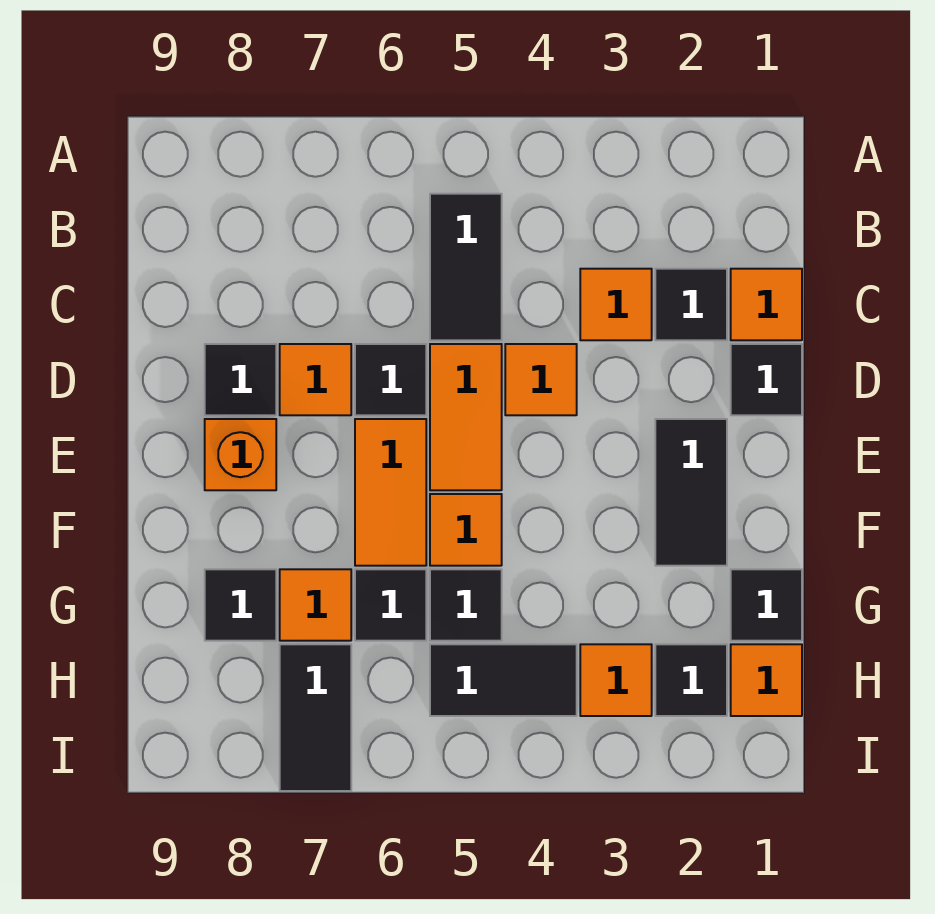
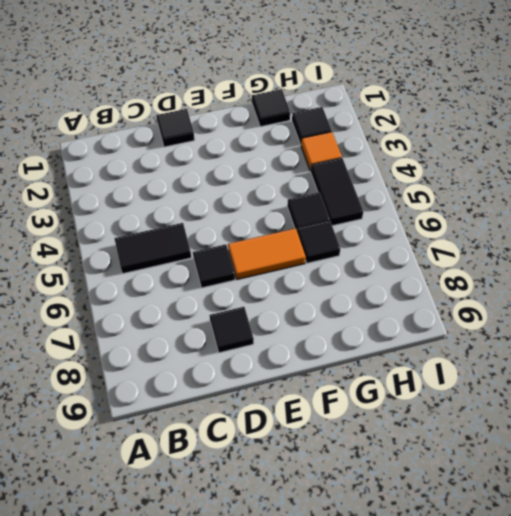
none -> orange 1x1 tile [731,269,802,340]
none -> black 1x1 tile [655,269,727,340]
none -> orange 1x1 tile [580,269,652,340]

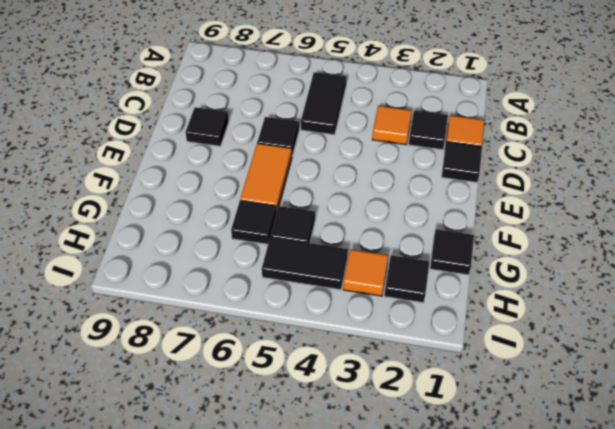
none -> orange 1x1 tile [505,344,577,415]
none -> orange 1x2 tile [430,344,502,490]
none -> orange 1x1 tile [280,344,351,415]

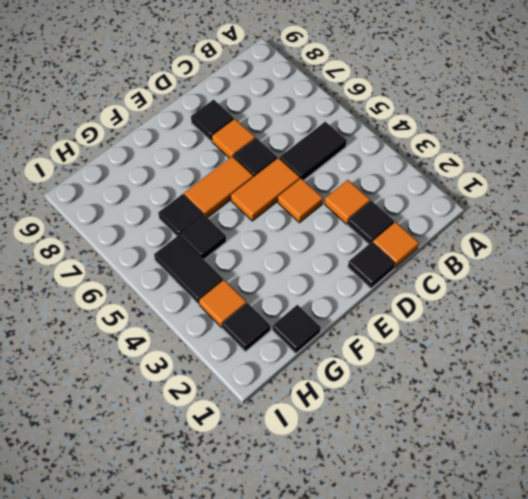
none -> black 1x2 tile [655,419,727,566]
none -> orange 1x1 brick [205,419,276,490]
none -> orange 1x1 tile [430,494,502,566]

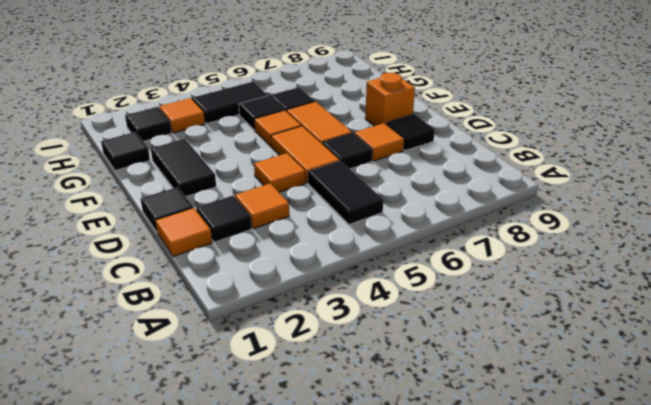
none -> orange 1x1 tile [280,569,351,641]
none -> black 1x1 tile [205,569,276,641]
none -> orange 1x1 tile [731,644,802,716]

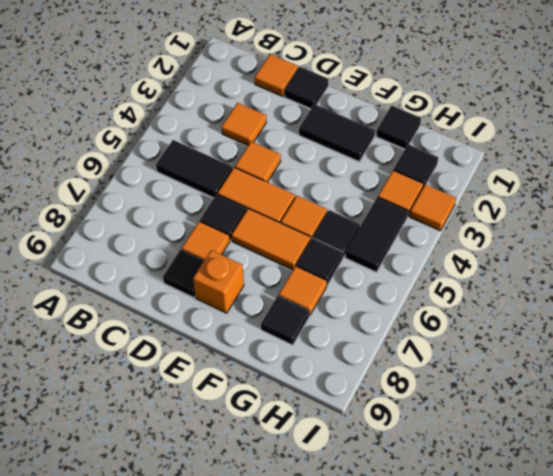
orange 1x1 tile [410,184,456,231] -> orange 1x1 tile moved to [731,644,802,716]
none -> black 1x1 tile [655,269,727,340]
none -> black 1x2 tile [280,644,351,791]

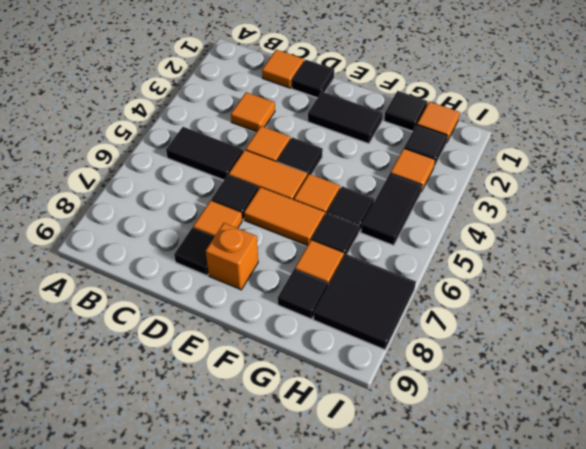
black 1x1 tile [277,137,323,176] -> black 1x1 tile moved to [655,269,727,340]
black 2x2 tile [314,254,416,350] -> black 1x2 tile [280,644,351,791]

